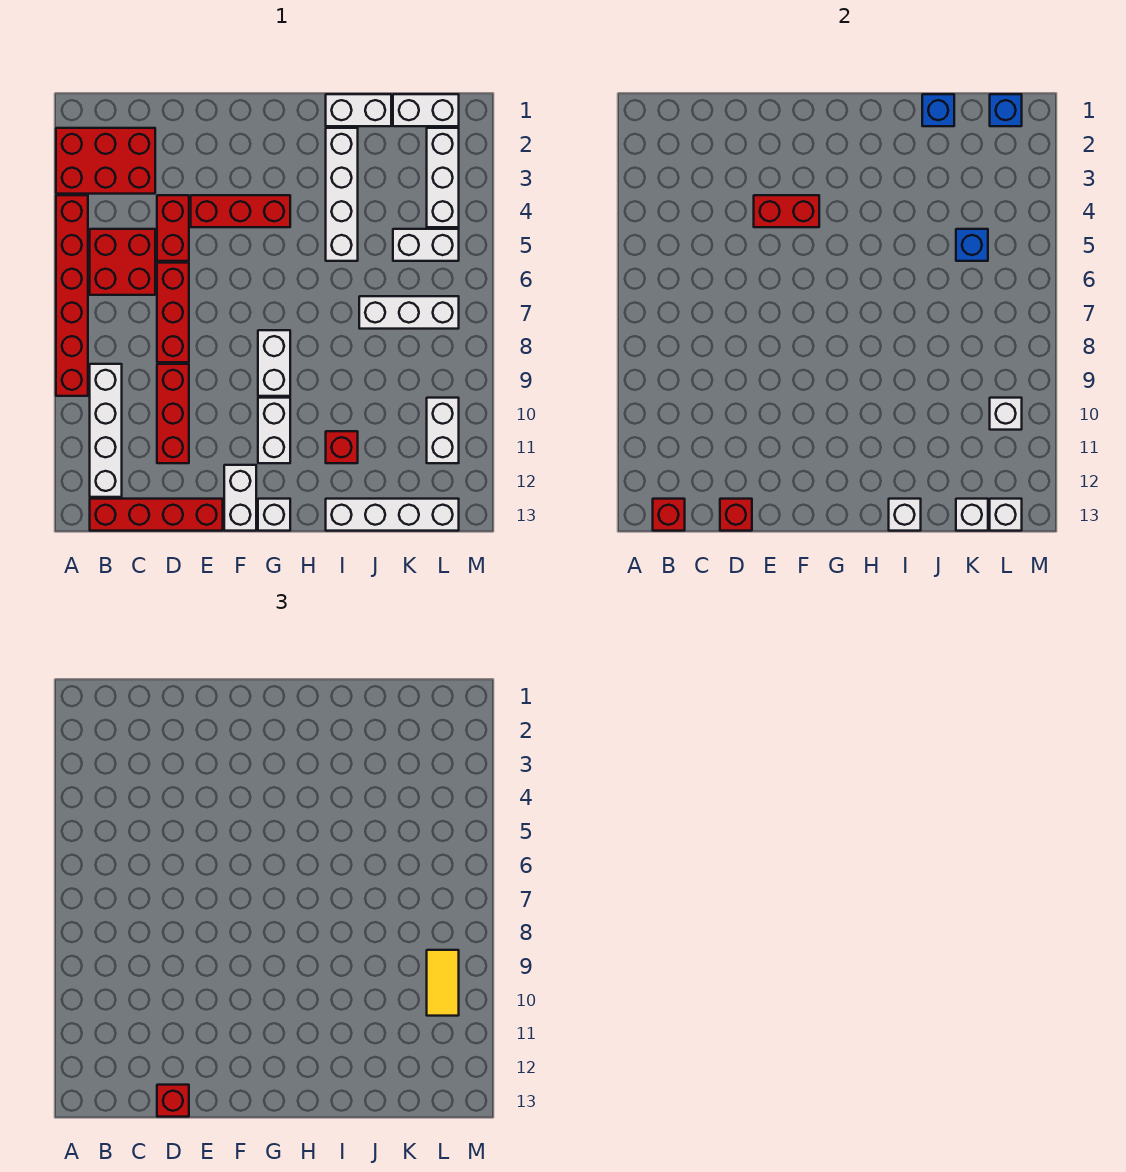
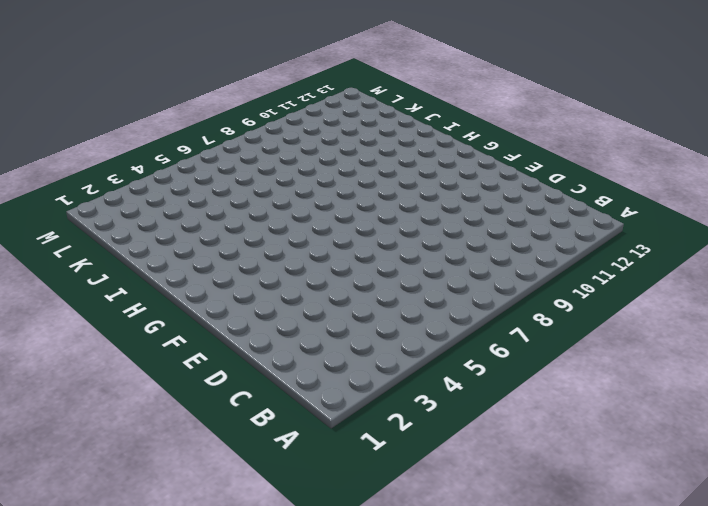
none -> red 2x3 brick [56,128,155,194]
none -> red 1x6 brick [56,195,88,396]
none -> red 2x2 brick [90,229,155,295]
none -> white 1x4 brick [90,364,122,497]

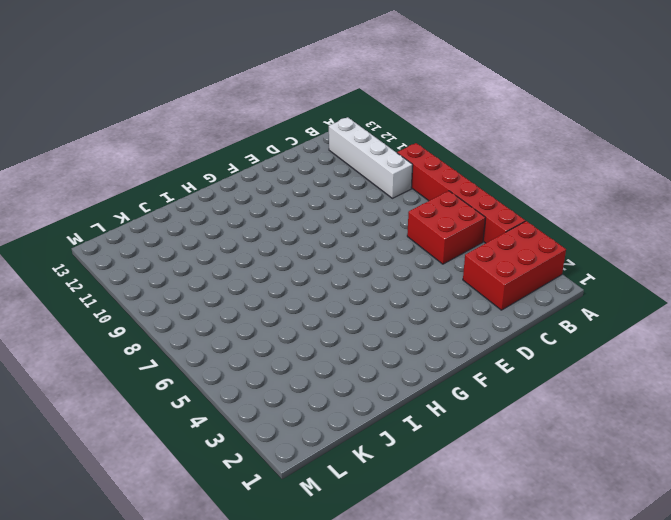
none -> red 1x4 brick [90,499,223,531]
none -> red 1x2 brick [157,195,189,261]
none -> red 1x3 brick [157,263,189,362]
none -> red 1x3 brick [157,364,189,463]

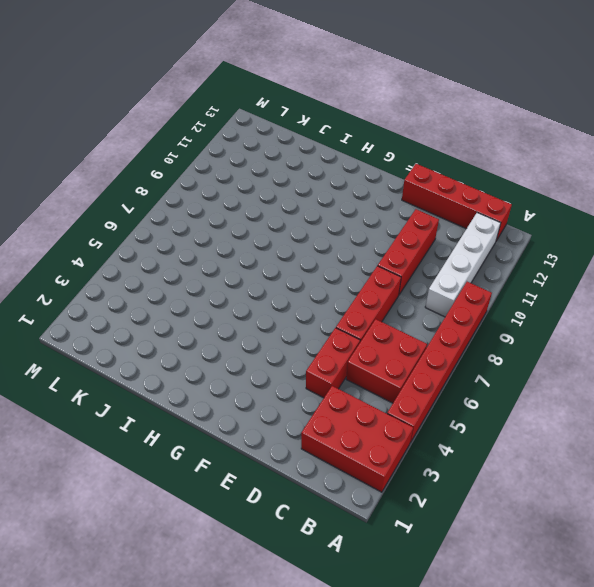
none -> red 1x3 brick [191,195,290,227]
none -> white 1x2 brick [224,465,256,531]
none -> white 1x2 brick [258,330,290,396]
none -> white 1x2 brick [258,398,290,463]

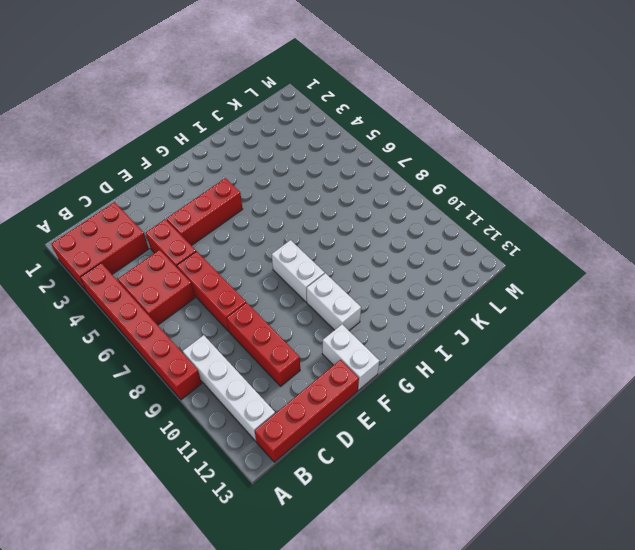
none -> white 1x1 brick [258,499,290,531]
none -> white 1x2 brick [326,94,391,126]
none -> white 1x4 brick [326,128,358,261]
none -> red 1x1 brick [326,431,358,463]

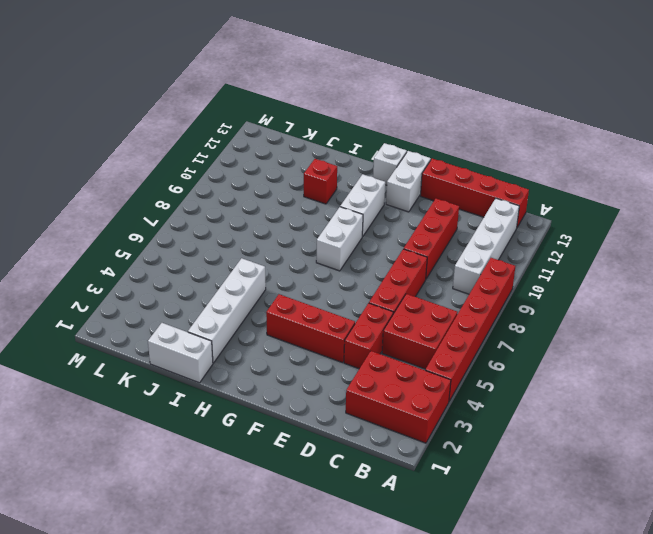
none -> white 1x4 brick [326,499,459,531]
none -> white 1x3 brick [359,296,459,329]
none -> white 1x2 brick [393,94,459,126]
none -> white 1x2 brick [393,229,459,261]

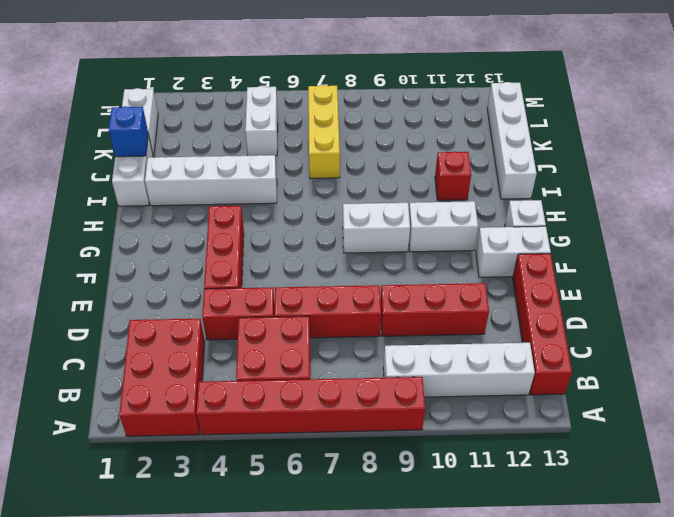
yellow 1x3 brick [308,85,340,179] -> white 1x3 brick [359,296,459,329]
none -> white 1x3 brick [427,128,459,227]
none -> white 1x2 brick [427,398,459,463]
none -> red 1x1 brick [653,499,685,531]
none -> red 1x1 brick [720,499,752,531]

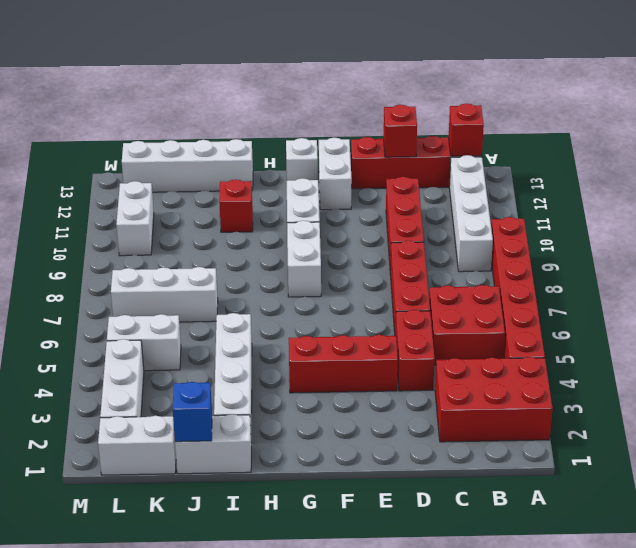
none -> red 1x2 brick [754,195,819,227]
none -> white 1x1 brick [889,499,921,531]
none -> blue 1x1 brick [956,229,988,261]
none -> white 1x1 brick [956,499,988,531]

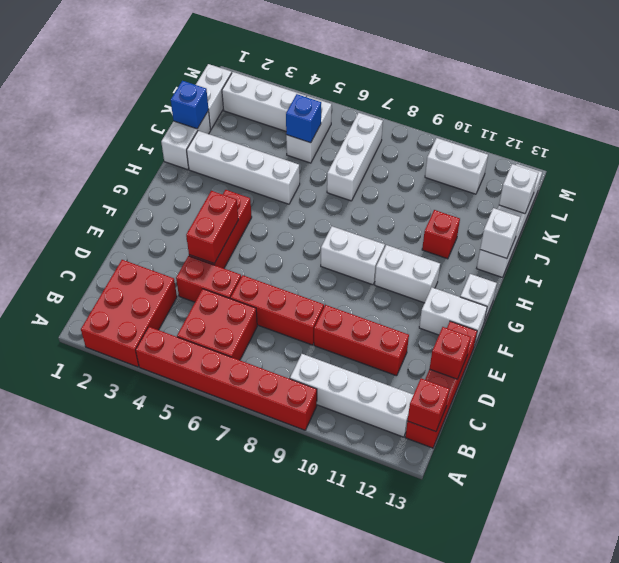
none -> blue 1x1 brick [990,94,1022,126]
none -> white 1x1 brick [990,398,1022,430]
none -> white 1x1 brick [990,499,1022,531]
none -> red 1x1 brick [157,1085,189,1117]

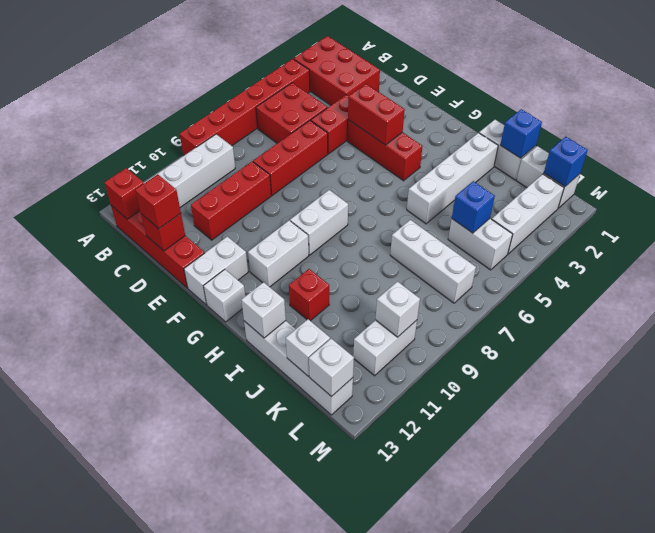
none -> yellow 1x2 tile [427,950,459,1016]

